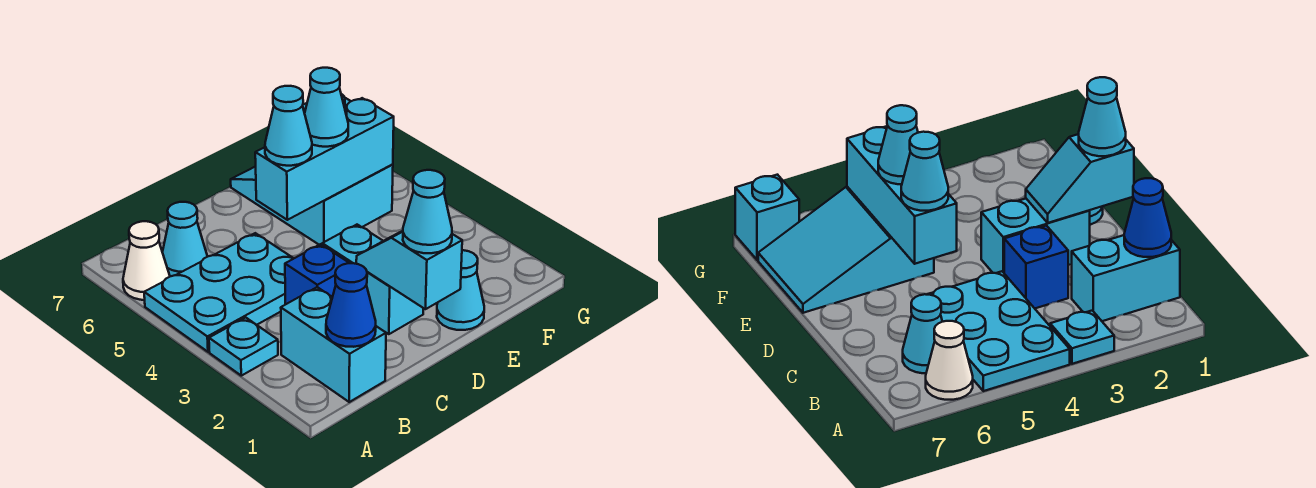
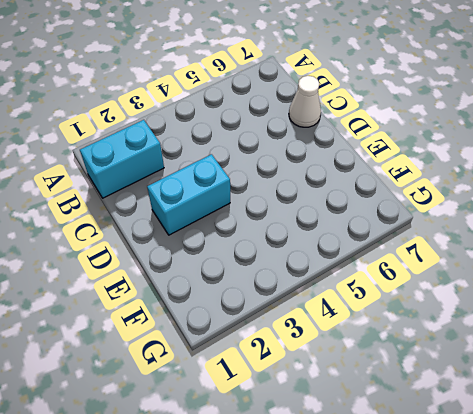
white 1x1 cone [289,76,321,127] -> white 1x1 cone moved to [123,221,170,300]
none -> cyan 1x1 plate [209,318,278,376]
none -> cyan 2x3 plate [144,233,294,352]
none -> cyan 1x1 cone [162,202,208,276]

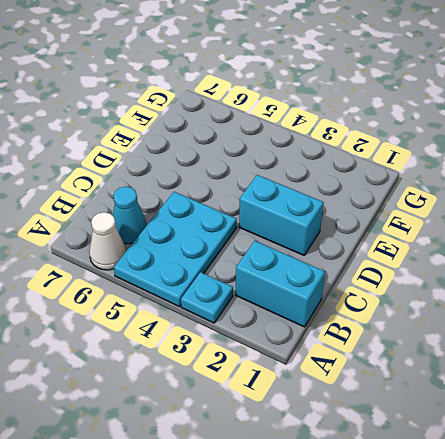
none -> blue 1x1 brick [285,244,349,304]
none -> cyan 1x1 cone [437,250,484,330]
none -> cyan 2x3 slope [231,164,393,245]

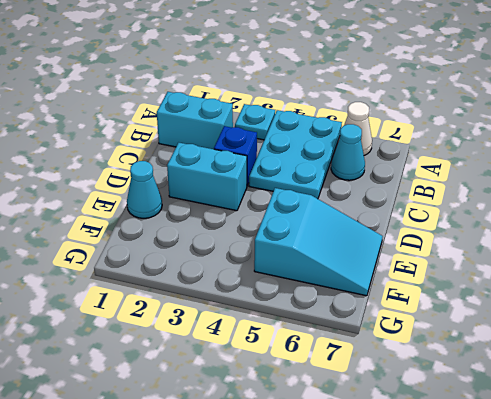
none -> cyan 1x1 brick [735,175,799,260]
none -> blue 1x1 cone [326,263,376,347]
none -> cyan 1x2 slope [356,231,462,309]

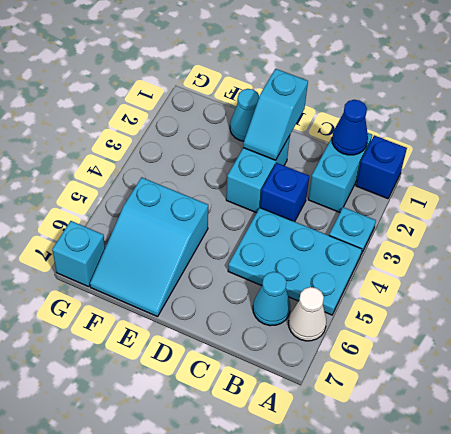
blue 1x1 brick [356,135,407,199] -> none
none -> cyan 1x3 brick [255,98,394,220]
none -> cyan 1x1 cone [403,170,452,253]
none -> cyan 1x1 cone [265,86,312,166]

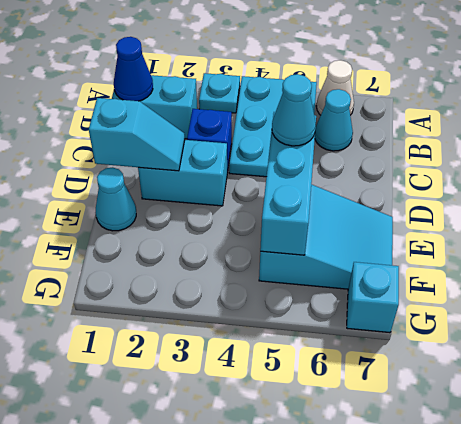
none -> cyan 1x1 cone [403,170,452,253]
none -> cyan 1x1 cone [305,68,348,147]

